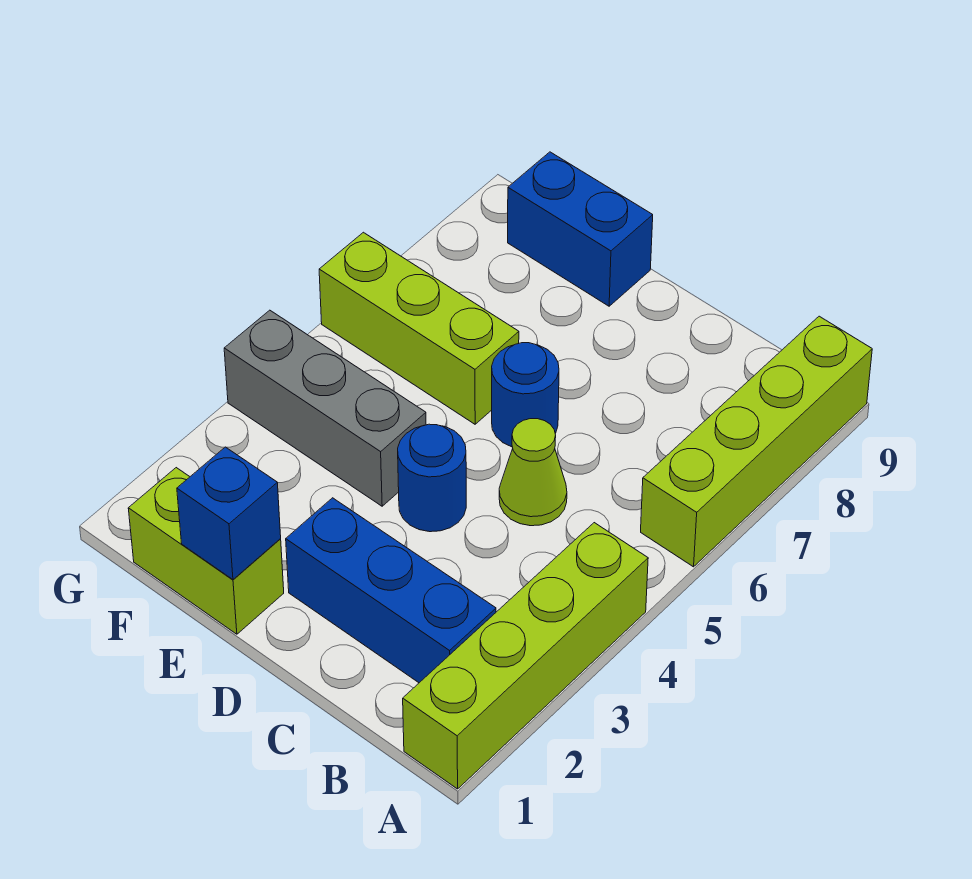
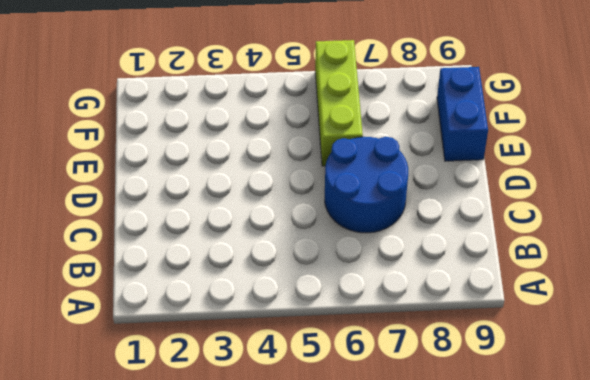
blue 2x2 round brick [325,137,408,233] -> blue 1x1 round brick [492,343,559,447]
none -> lime 1x4 brick [403,523,648,789]
none -> lime 1x4 brick [641,316,872,567]

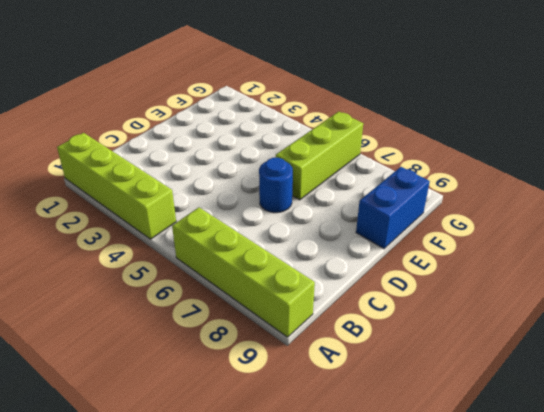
none -> blue 1x3 brick [286,498,496,683]
none -> lime 1x1 cone [499,419,567,526]

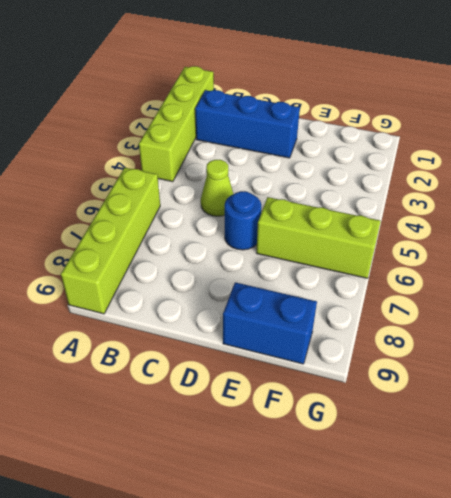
none -> blue 1x1 round brick [398,424,466,532]
none -> lime 1x2 brick [128,468,284,634]

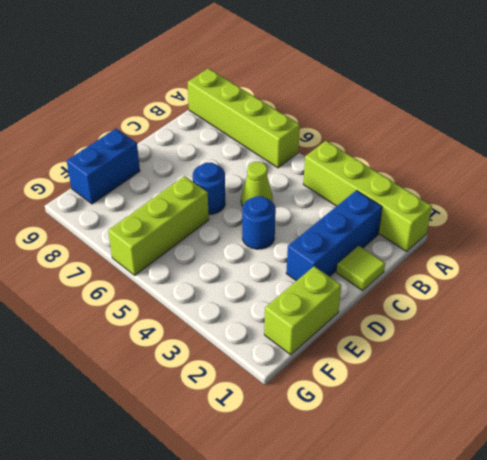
lime 1x1 tile [336,246,385,291] -> none
none -> grey 1x3 brick [224,310,426,506]
none -> blue 1x1 brick [177,447,281,579]

